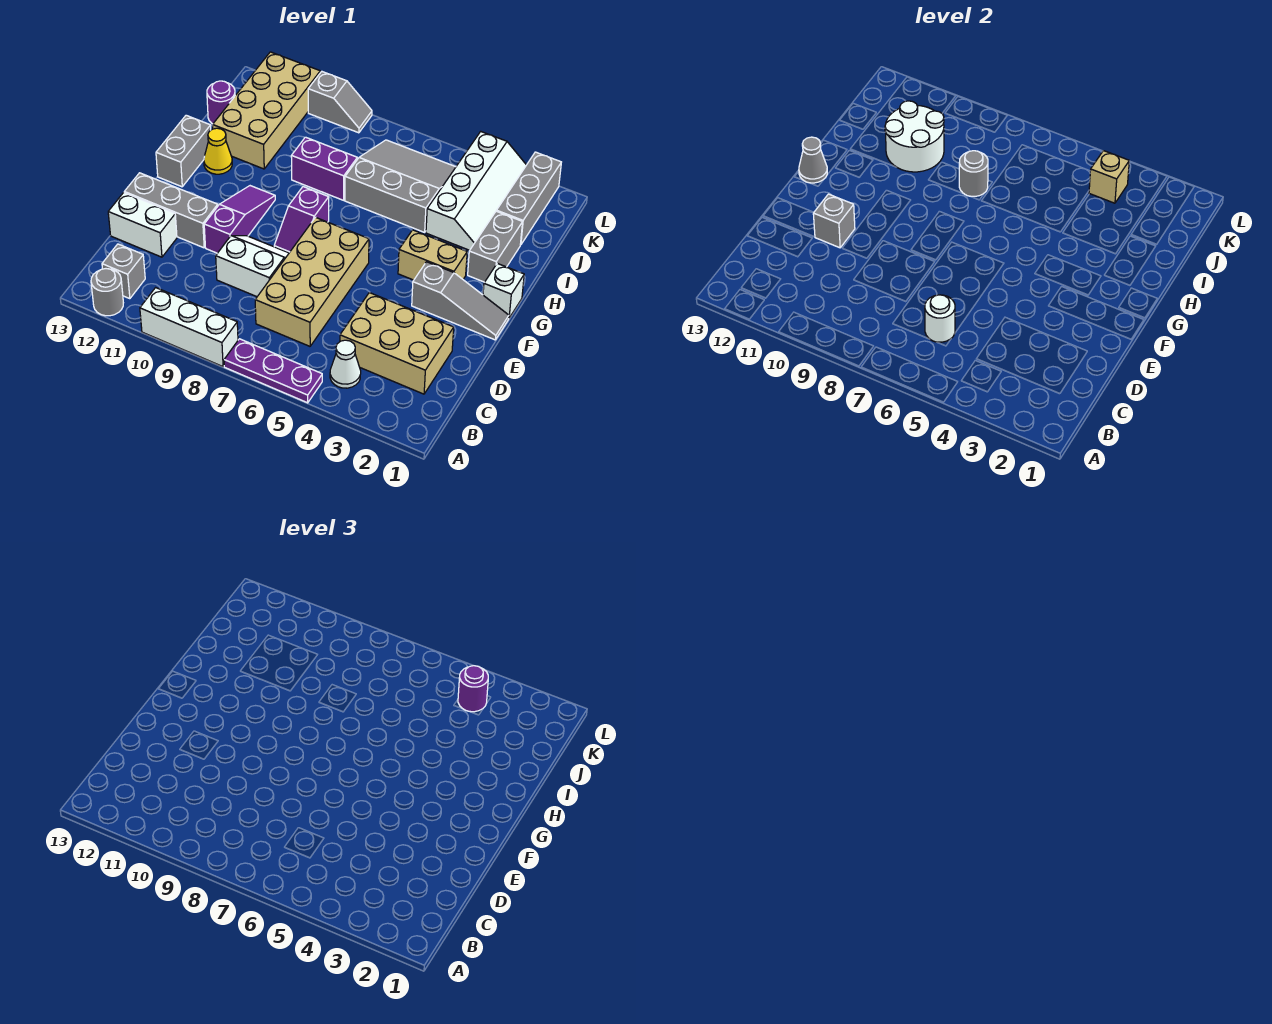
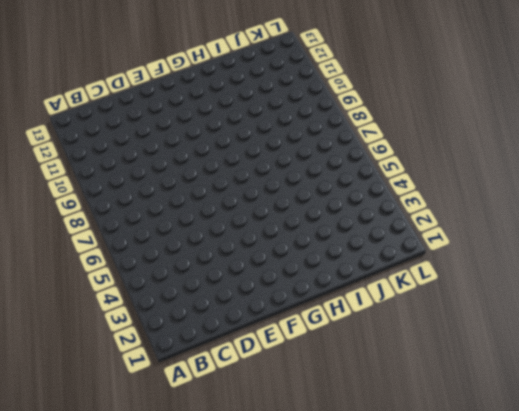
none -> purple 1x3 plate [224,339,322,403]
none -> white 1x3 brick [140,288,238,367]
none -> grey 1x1 round brick [91,269,123,316]
none -> white 1x1 cone [330,340,361,388]

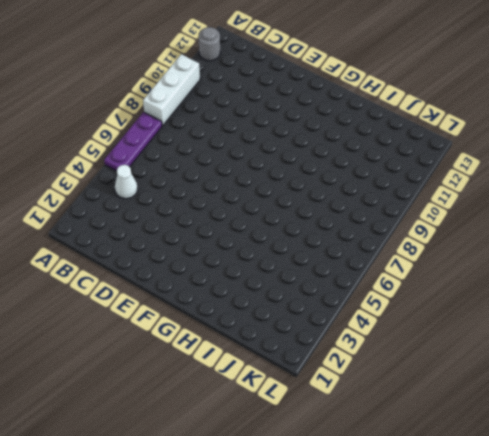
none -> grey 1x1 brick [102,244,145,299]
none -> tan 2x3 brick [340,293,454,394]
none -> tan 2x4 brick [255,217,369,346]
none -> white 2x2 slope [216,236,289,297]

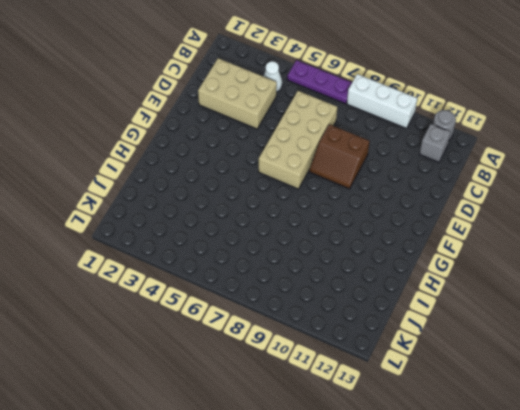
brown 2x2 slope [309,124,369,189] -> white 2x2 slope [216,236,289,297]
none -> white 1x2 brick [108,193,177,257]
none -> purple 1x3 slope [204,186,275,253]
none -> grey 1x3 brick [124,173,218,248]
none -> grey 1x3 slope [412,262,509,340]

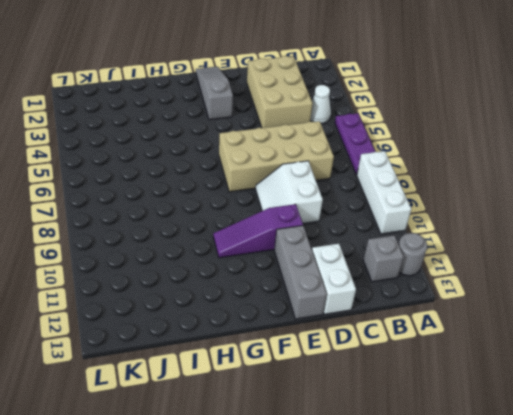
none -> purple 1x2 slope [274,187,329,253]
none -> white 1x1 brick [483,263,524,318]
none -> tan 1x2 brick [398,230,467,280]
none -> grey 1x2 brick [156,115,211,187]

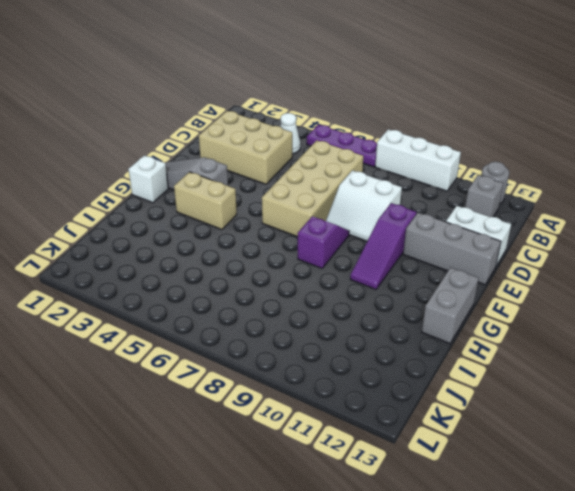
none -> grey 1x2 brick [468,211,523,282]
none -> yellow 1x1 cone [204,128,232,174]
none -> white 2x4 slope [426,132,526,250]
none -> grey 3x3 slope [345,140,456,232]

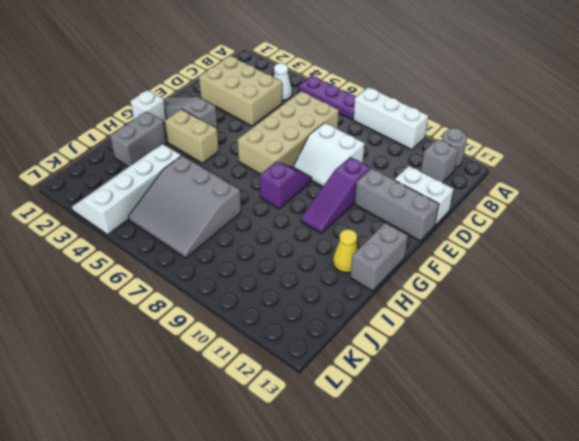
none -> purple 1x2 brick [291,137,357,200]
none -> tan 2x4 brick [213,52,320,169]
none -> grey 1x3 brick [496,152,561,245]
none -> purple 1x1 round brick [207,81,235,124]

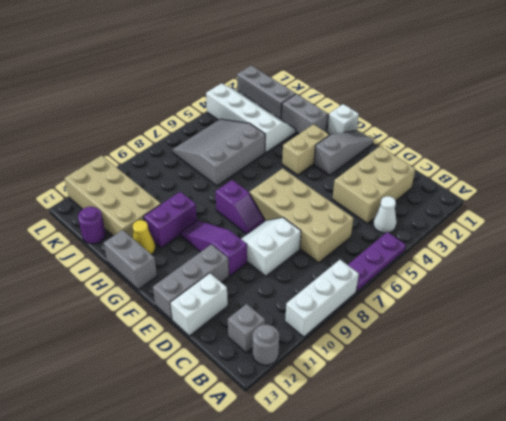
purple 1x2 brick [143,192,197,248] -> purple 1x2 brick moved to [291,137,357,200]
none -> grey 1x2 slope [308,72,372,133]
none -> white 1x1 round brick [925,295,955,342]
none -> grey 1x1 brick [813,194,855,248]
none -> grey 1x1 cone [799,137,827,183]

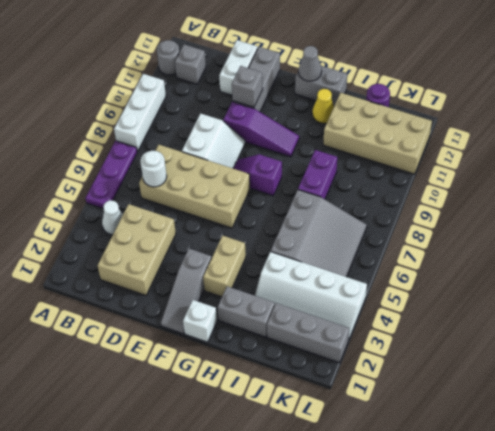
none -> grey 1x2 slope [308,72,372,133]
none -> grey 1x1 round brick [959,151,988,196]
none -> white 2x2 round brick [885,101,944,172]
none -> tan 1x1 brick [1089,151,1129,203]

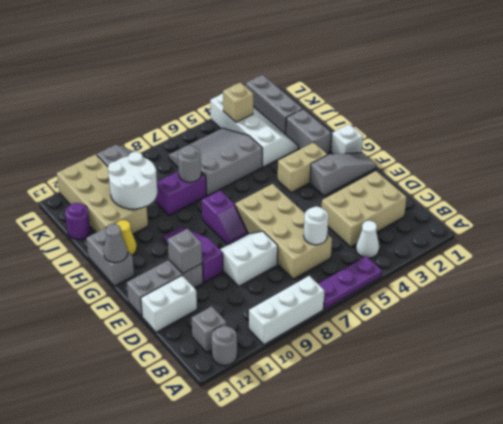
none -> purple 1x1 round brick [458,666,488,712]

